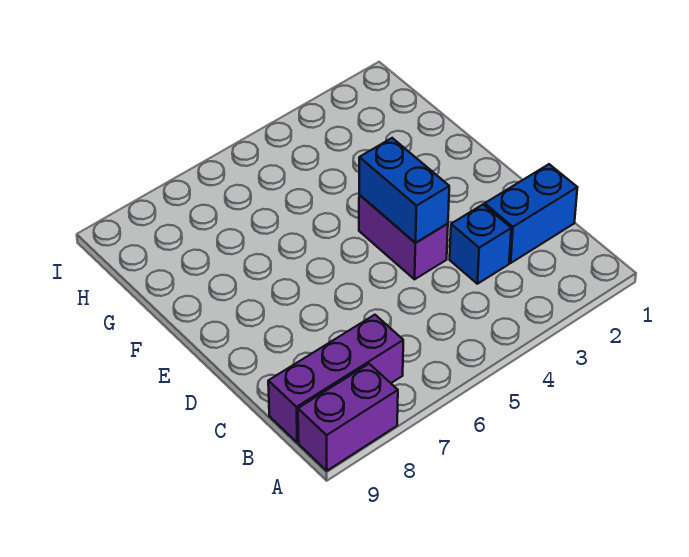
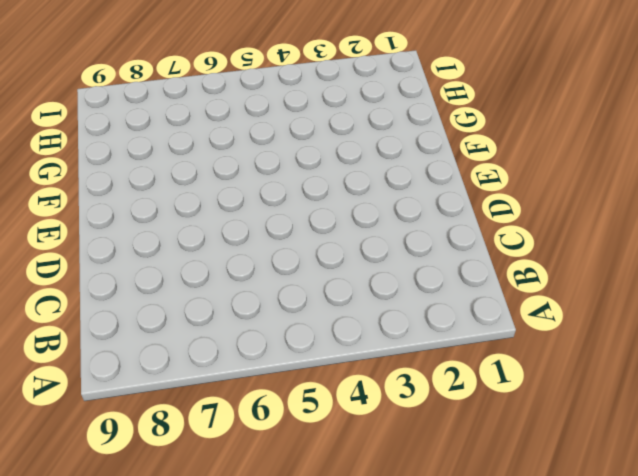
none -> purple 1x2 brick [298,364,398,471]
none -> purple 1x3 brick [268,315,403,442]

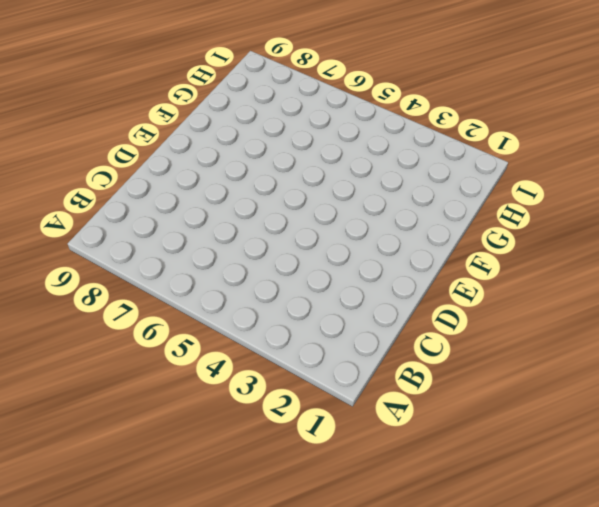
none -> purple 1x2 brick [298,364,398,471]
none -> purple 1x3 brick [268,315,403,442]

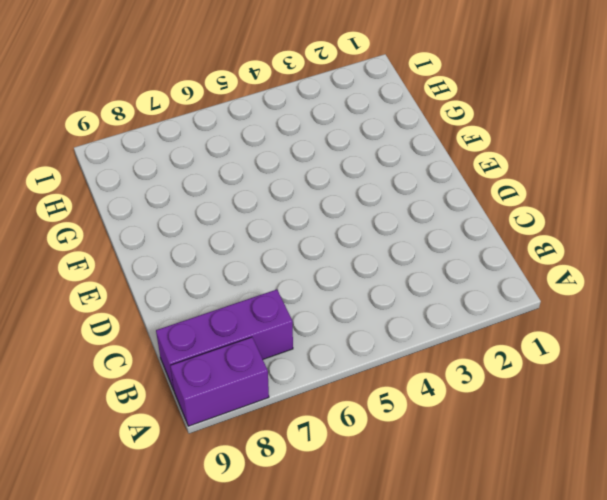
none -> blue 1x2 brick [485,164,577,263]
none -> blue 1x1 brick [450,205,511,284]

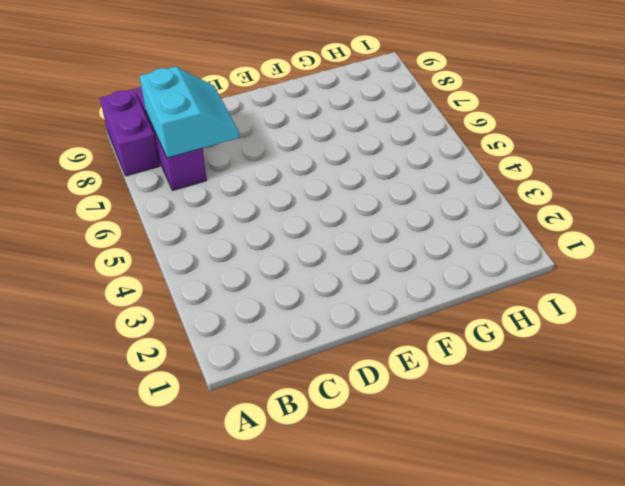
cyan 2x2 slope [140,67,239,158] -> none
none -> blue 1x2 brick [485,164,577,263]
none -> blue 1x1 brick [450,205,511,284]

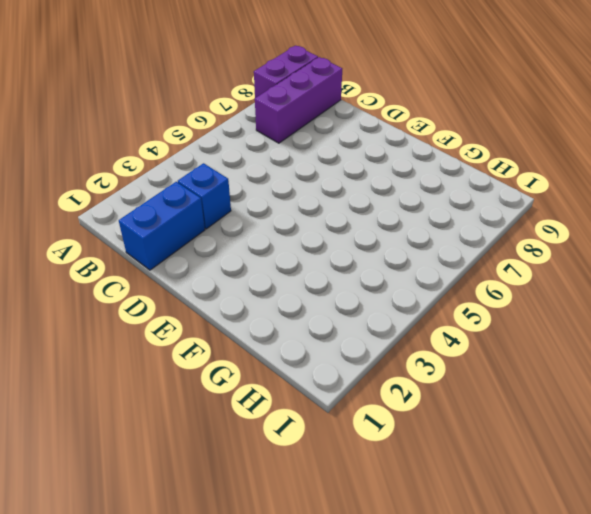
none -> purple 1x2 brick [359,195,448,279]
none -> blue 1x2 brick [359,138,449,243]

